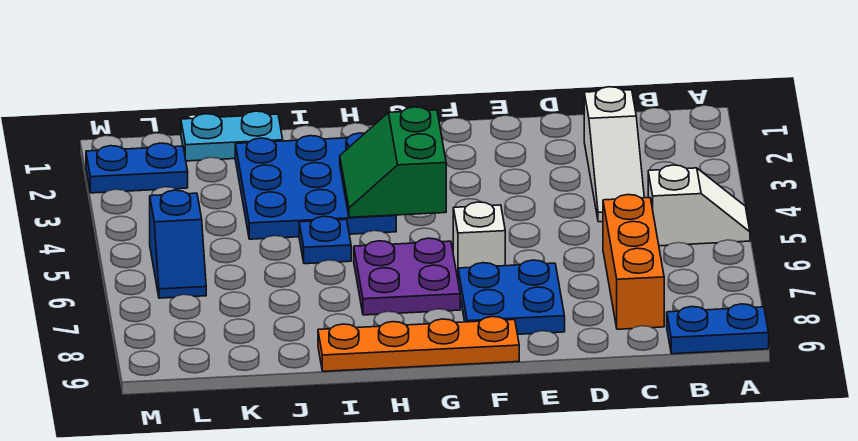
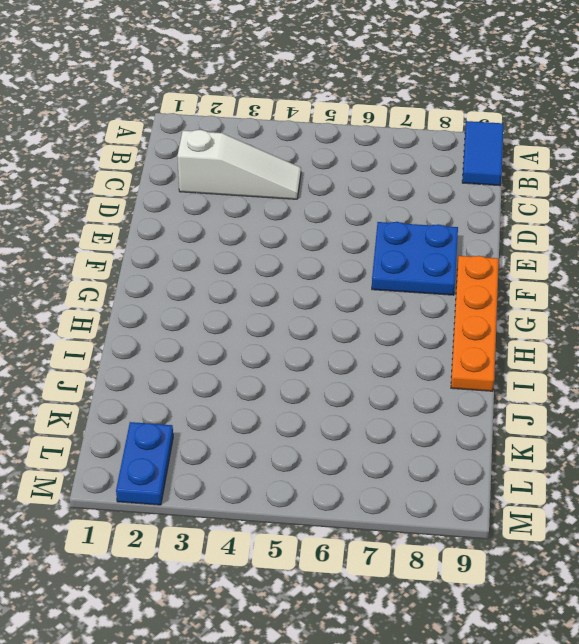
blue 1x2 tile [462,121,503,186] -> blue 1x2 plate [667,304,769,354]
none -> white 1x2 slope [648,165,750,246]
none -> orange 1x3 brick [603,195,664,329]
none -> white 1x1 brick [453,202,505,278]

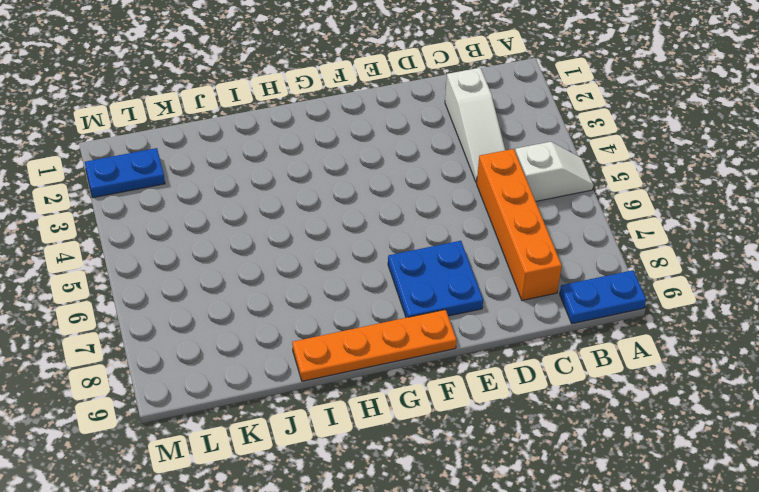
orange 1x4 brick [477,149,562,300] -> orange 1x3 brick [603,195,664,329]
none -> white 1x1 brick [453,202,505,278]
none -> purple 2x2 plate [354,238,460,315]
none -> blue 3x3 plate [235,133,396,239]

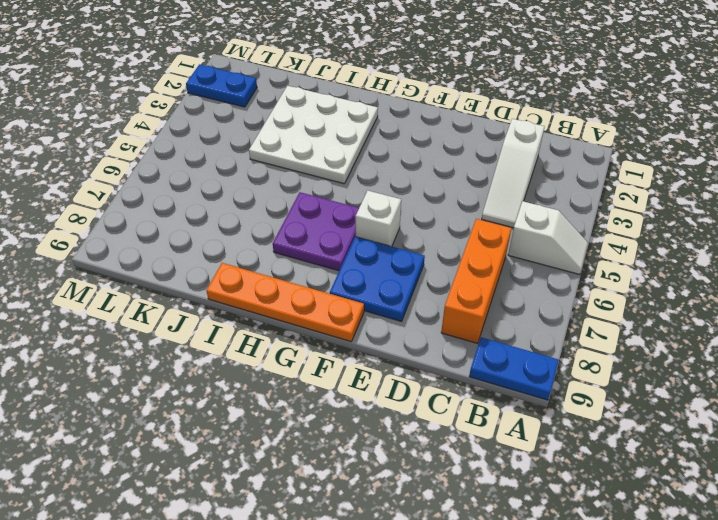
white 3x3 plate [249,86,378,184] -> blue 3x3 plate [235,133,396,239]
none -> blue 1x1 plate [299,216,351,264]
none -> cyan 1x2 plate [181,111,283,161]
none -> blue 1x2 slope [150,190,206,298]

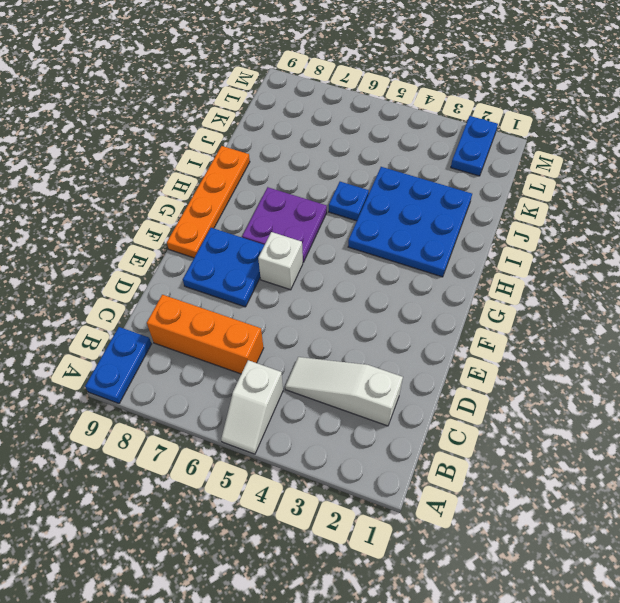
none -> cyan 1x2 plate [181,111,283,161]
none -> blue 1x2 slope [150,190,206,298]
none -> green 2x2 slope [340,107,446,217]

